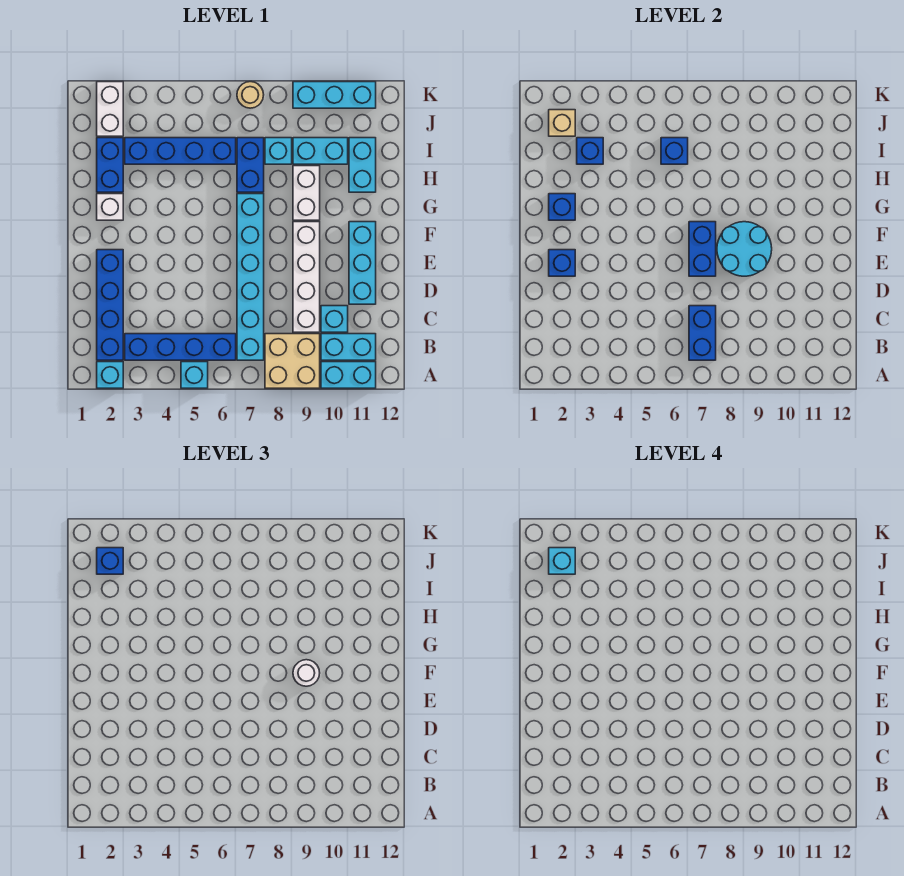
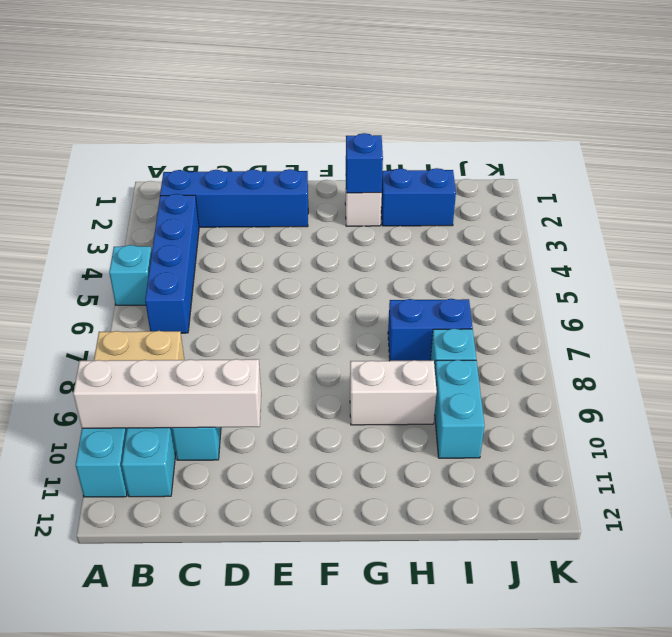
white 1x4 brick [73,359,261,428] -> white 1x4 brick moved to [293,222,320,332]
none -> cyan 1x1 brick [97,362,123,388]
none -> cyan 1x6 brick [237,194,264,360]
none -> cyan 1x3 brick [349,222,376,304]
none -> cyan 1x2 brick [349,138,376,192]

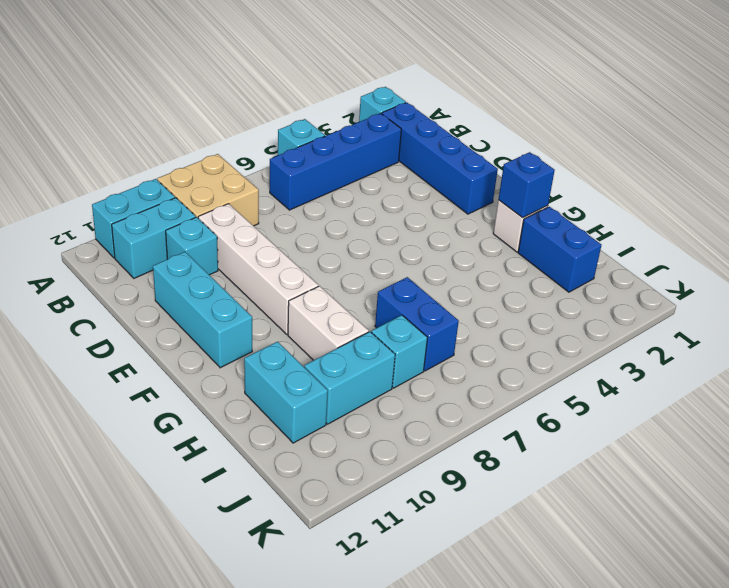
none -> cyan 1x6 brick [237,194,264,360]
none -> blue 1x4 brick [125,138,236,164]
none -> white 1x2 brick [97,82,123,136]
none -> tan 1x1 round brick [237,82,264,108]

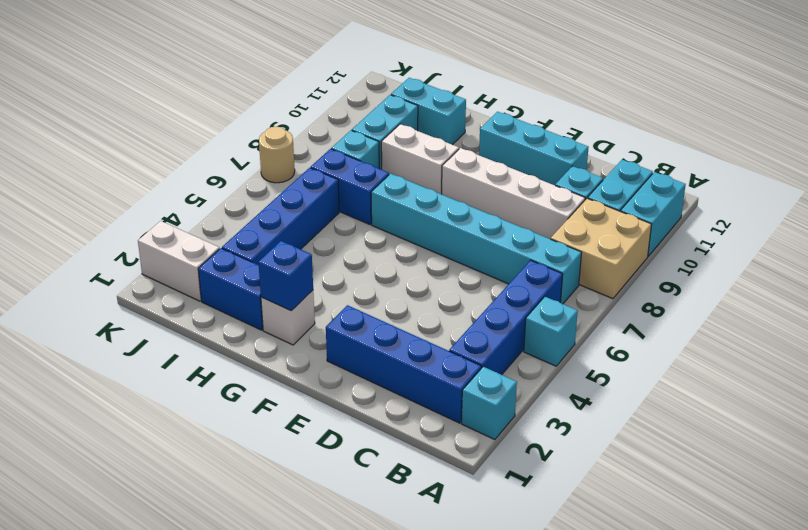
none -> cyan 1x3 brick [293,82,376,108]
none -> blue 1x2 brick [689,306,716,360]
none -> blue 1x1 brick [549,250,575,276]
none -> blue 1x2 brick [689,222,716,276]

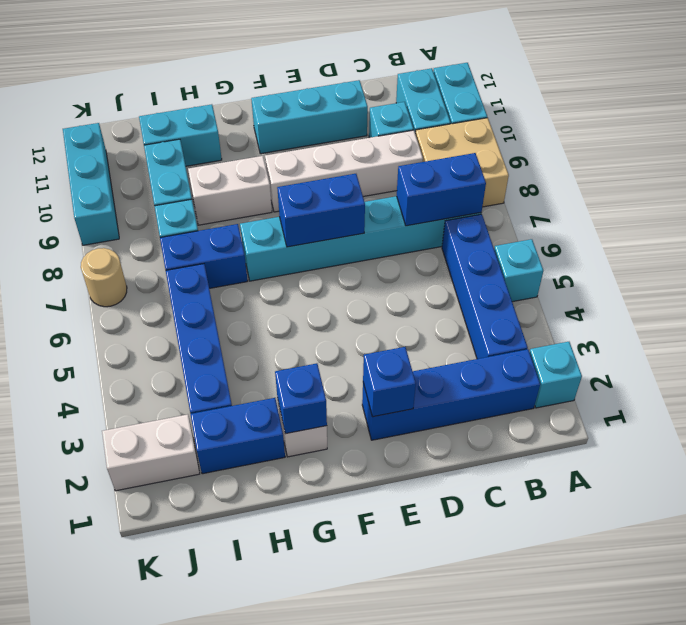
none -> cyan 2x2 round brick [717,222,772,276]
none -> blue 1x1 brick [577,138,603,164]
none -> blue 1x1 brick [661,138,688,164]
none -> tan 1x1 brick [549,110,575,136]

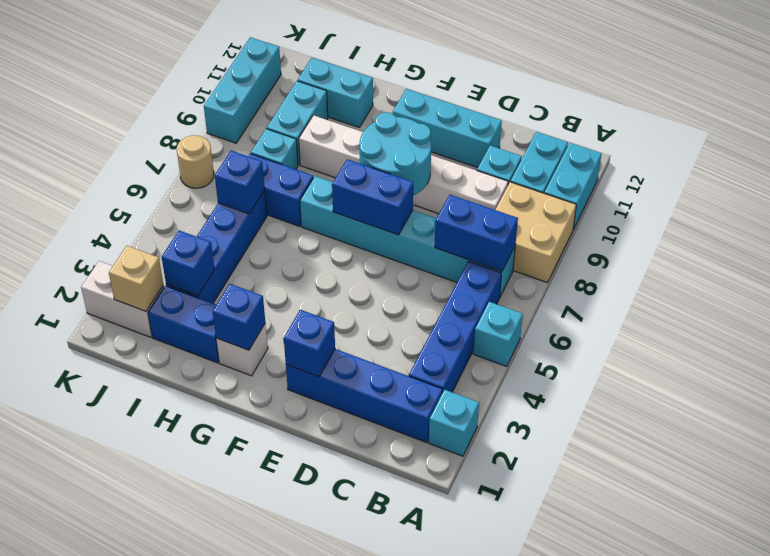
none -> white 1x1 round brick [293,660,320,686]
none -> blue 1x1 brick [97,548,123,574]
none -> cyan 1x1 brick [549,548,575,574]

